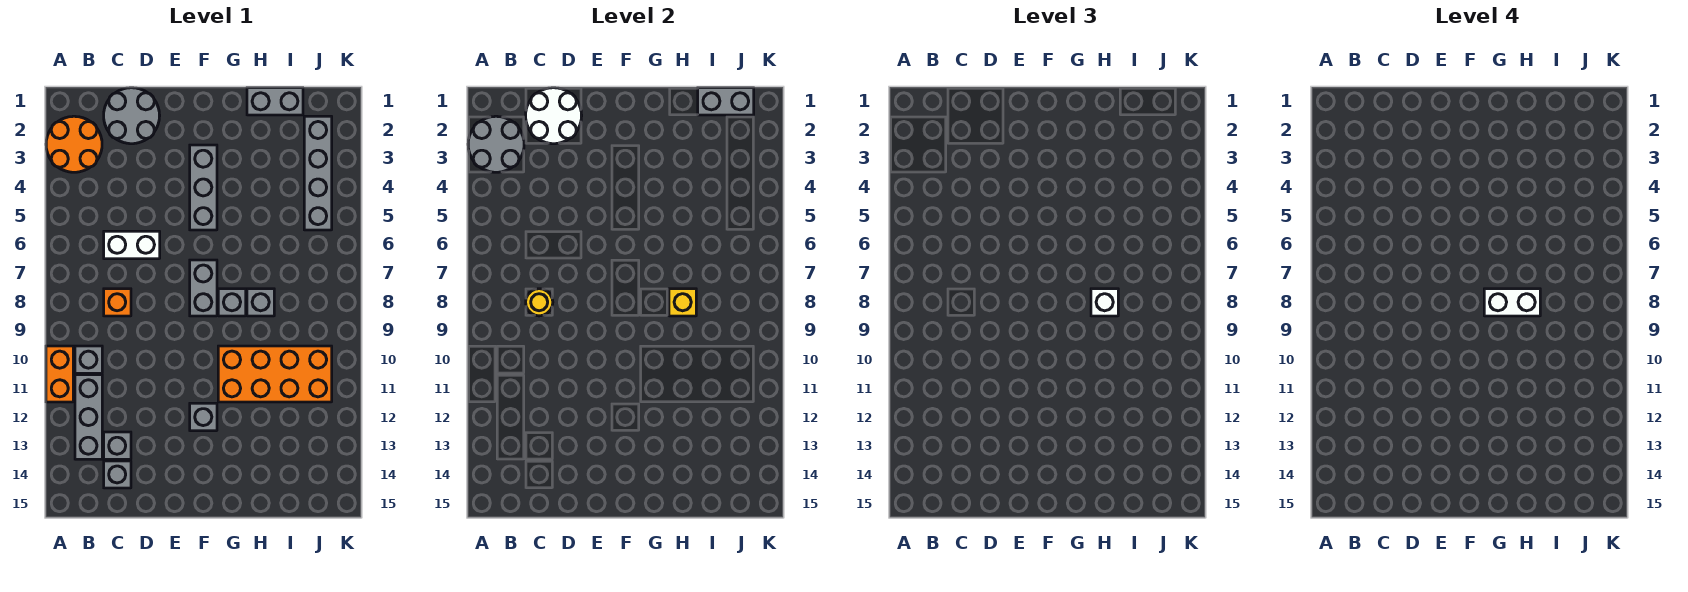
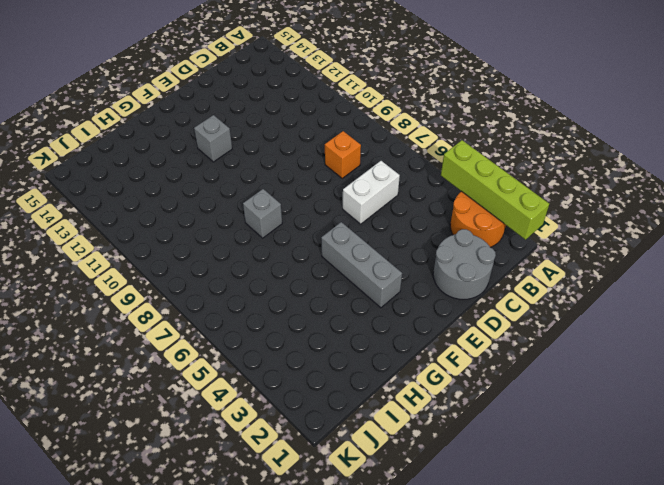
lime 1x4 brick [441,140,549,240] -> grey 2x2 round brick [468,116,524,172]
none -> orange 1x2 brick [46,346,73,402]
none -> grey 1x1 brick [75,346,102,373]
none -> grey 1x3 brick [75,375,102,459]

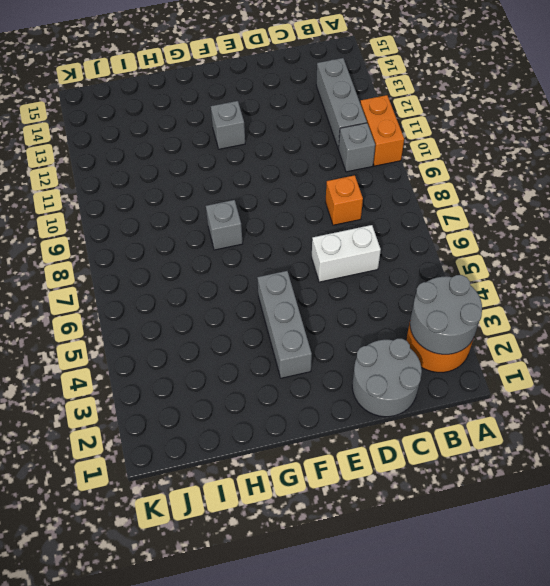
none -> grey 1x1 brick [104,432,131,459]
none -> grey 1x1 brick [104,461,131,488]
none -> grey 1x2 brick [190,260,217,316]

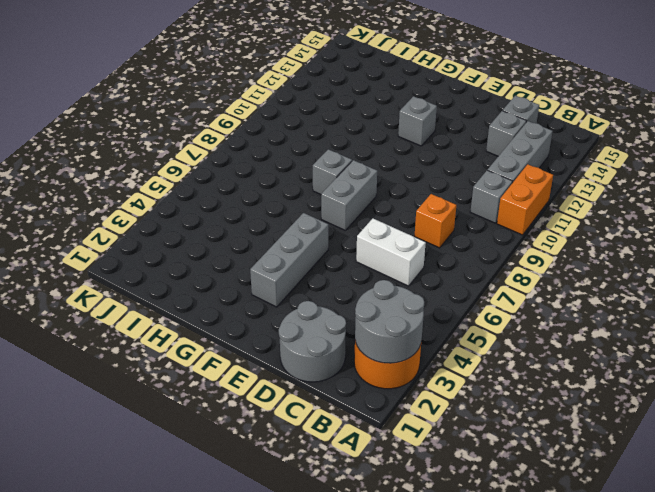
none -> orange 2x4 brick [218,346,332,402]
none -> grey 1x2 brick [247,88,303,115]
none -> grey 1x1 brick [247,289,274,316]

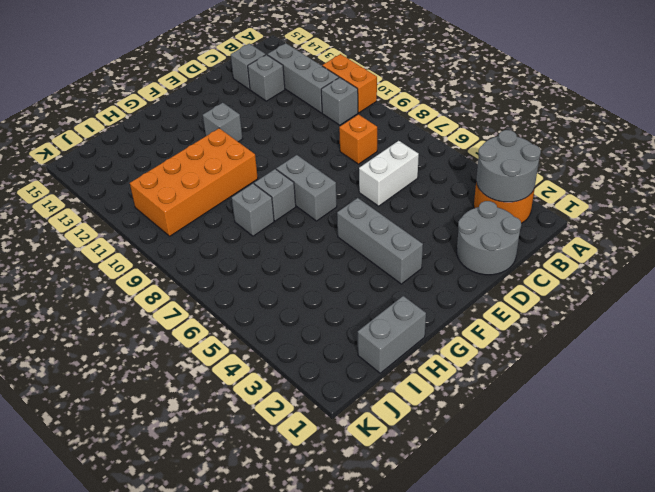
none -> grey 1x4 brick [304,116,332,230]
none -> white 2x2 round brick [526,88,582,144]
none -> yellow 1x1 round brick [526,289,553,316]

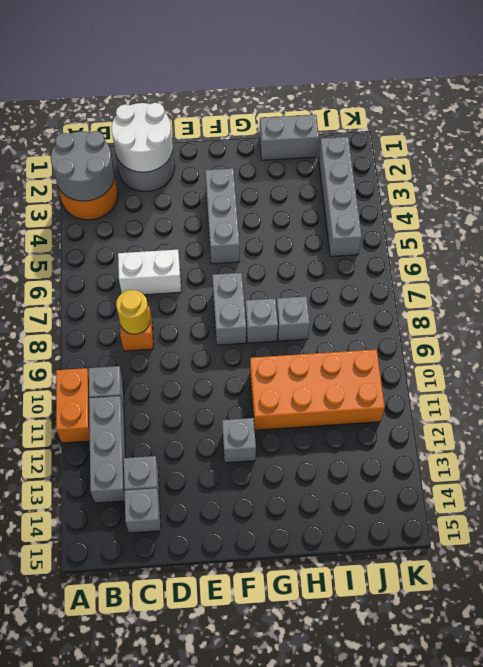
none -> yellow 1x1 brick [669,289,696,316]
none -> grey 1x2 brick [698,88,754,115]
none -> white 1x1 brick [1091,289,1118,316]

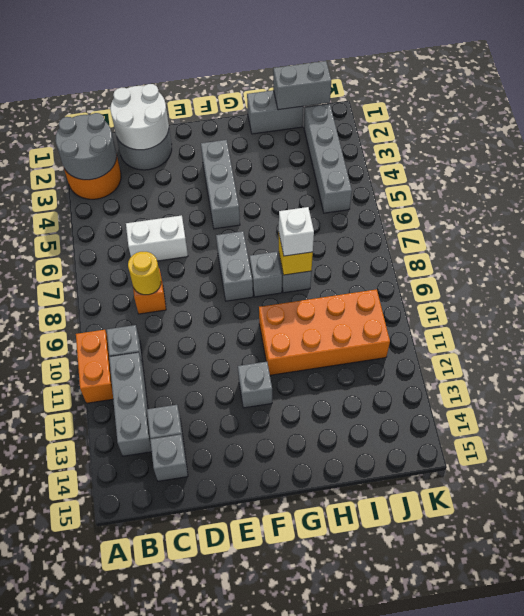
none -> white 1x2 brick [1484,289,1540,316]

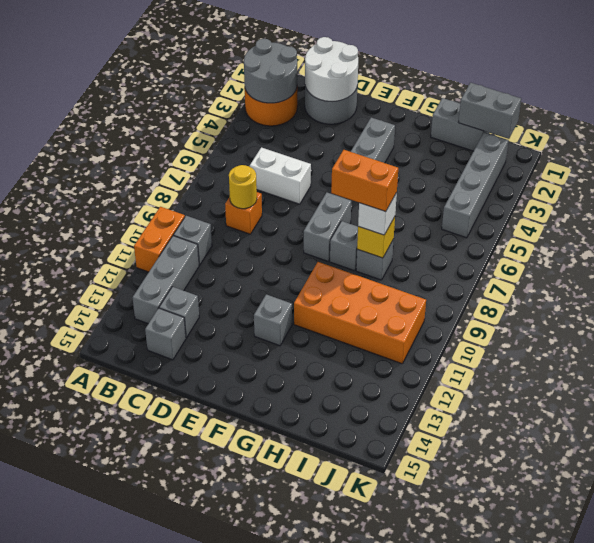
orange 1x2 brick [331,150,398,212] -> white 1x2 brick [1484,289,1540,316]

